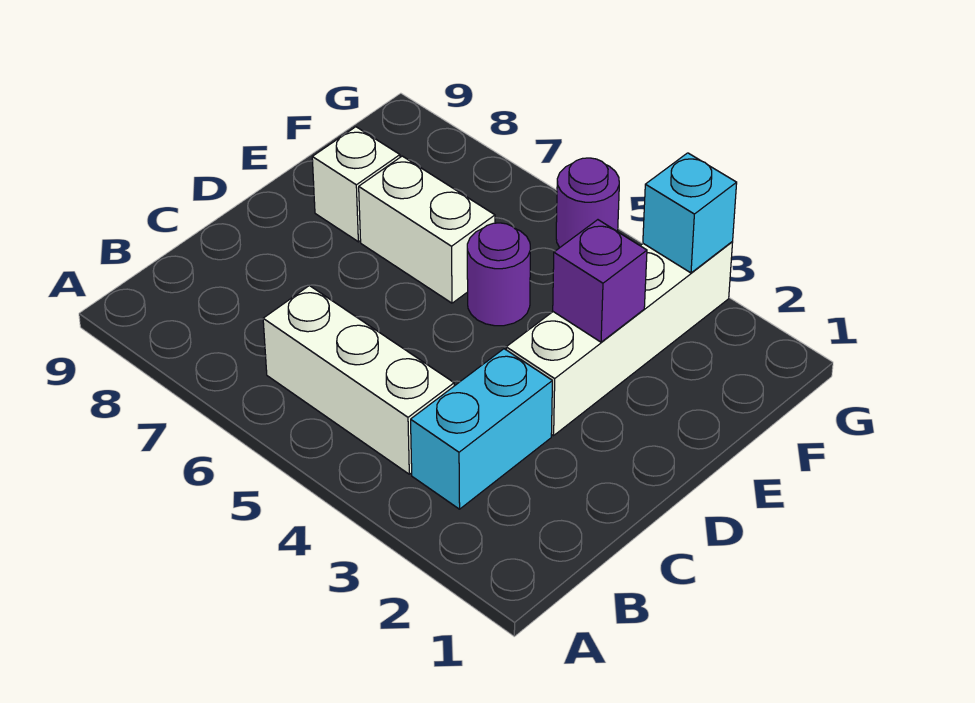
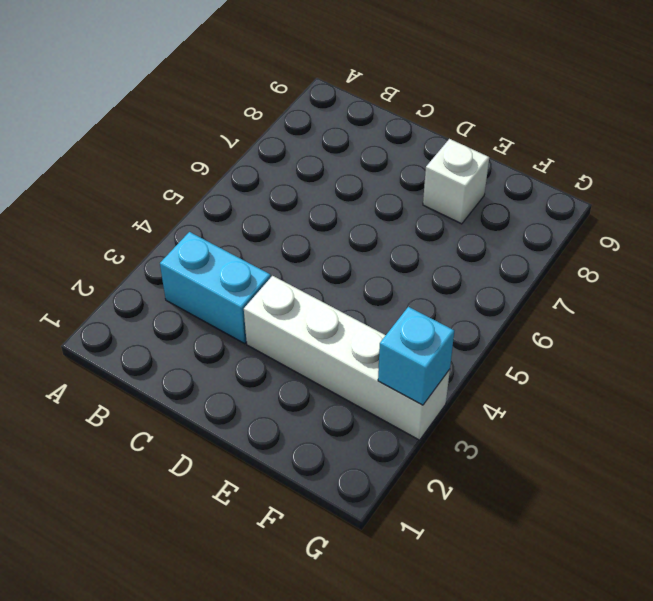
none -> white 1x3 brick [263,286,454,474]
none -> purple 1x1 round brick [467,223,530,326]

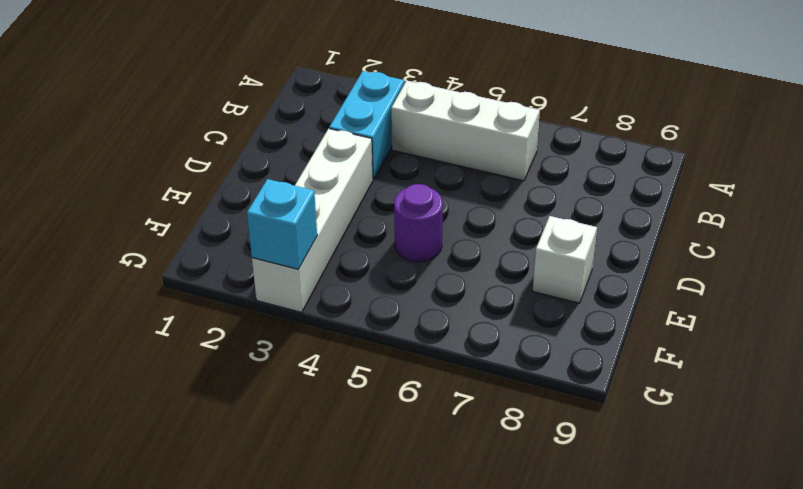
none -> white 1x2 brick [359,156,495,303]
none -> purple 1x1 round brick [556,158,619,247]

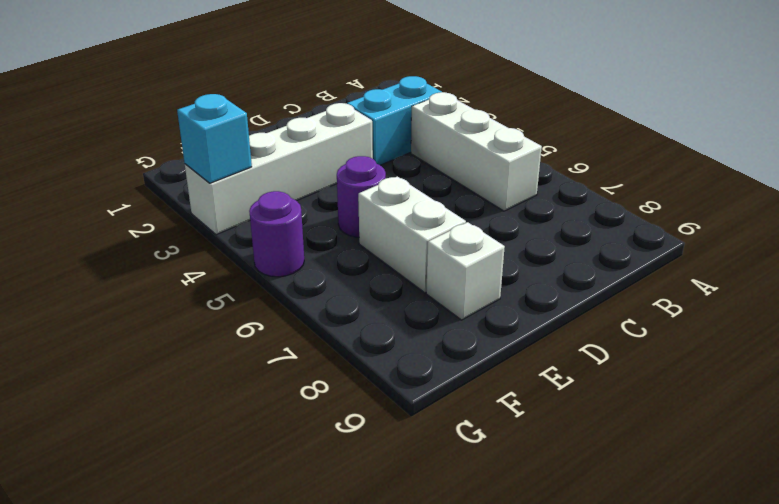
none -> purple 1x1 brick [553,220,647,342]

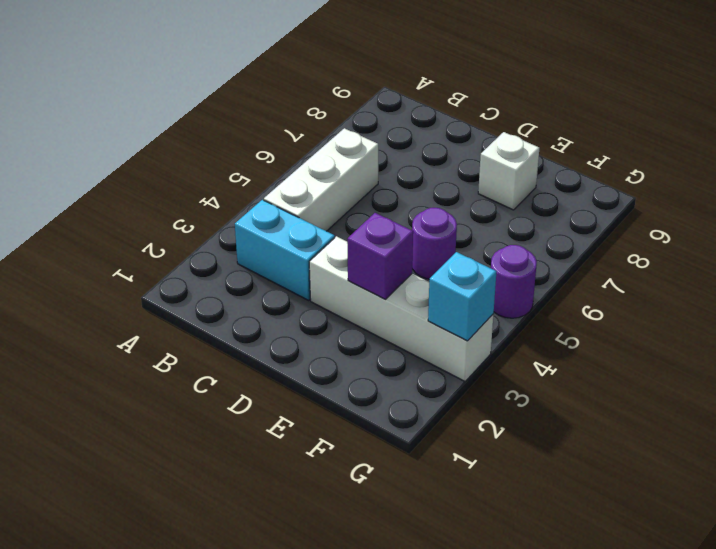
none -> white 1x2 brick [359,156,495,303]

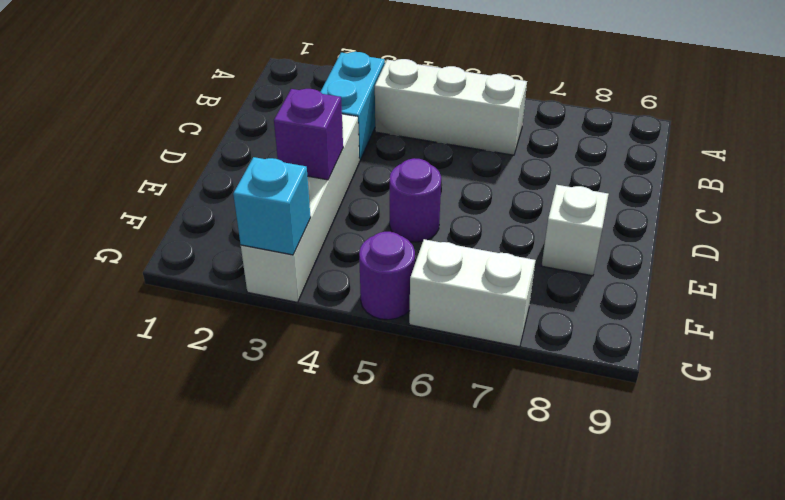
white 1x2 brick [409,239,536,347] -> white 1x2 brick moved to [359,156,495,303]

